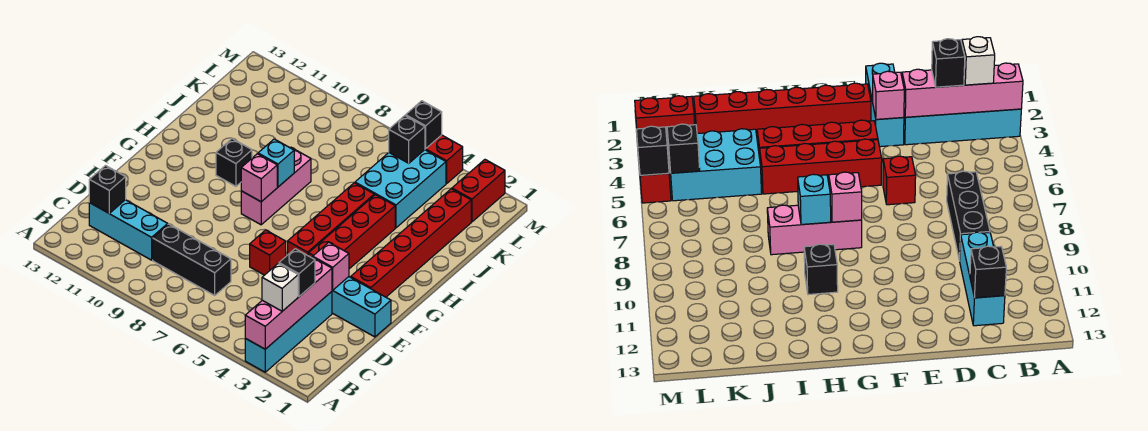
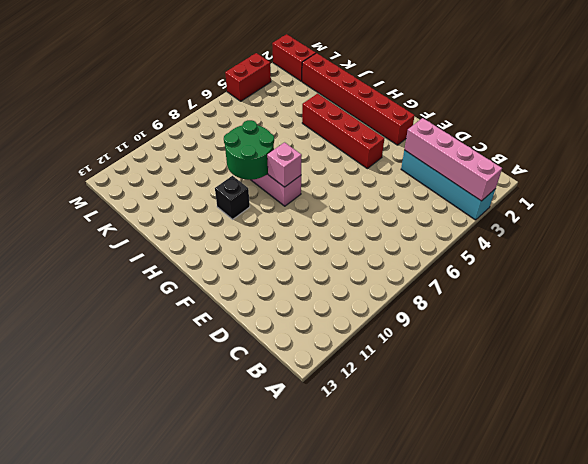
green 2x2 round brick [224,120,274,180] -> cyan 1x1 brick [258,139,294,187]
none -> black 1x3 brick [153,224,231,295]
none -> cyan 1x3 brick [89,200,168,260]
none -> cyan 1x3 brick [332,277,391,337]

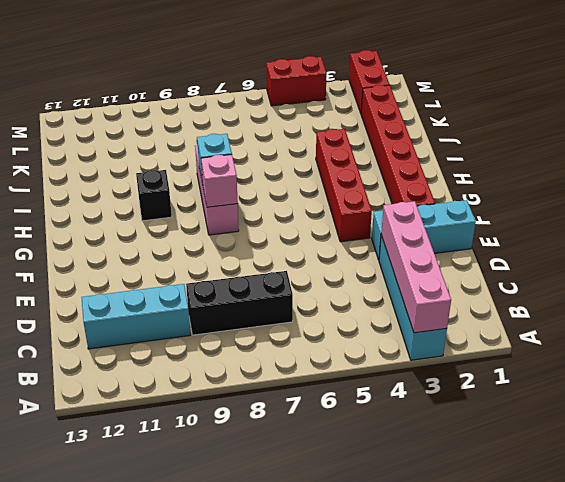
none -> red 1x1 brick [250,230,286,275]
none -> red 1x4 brick [288,183,374,256]
none -> cyan 2x3 brick [355,150,446,228]

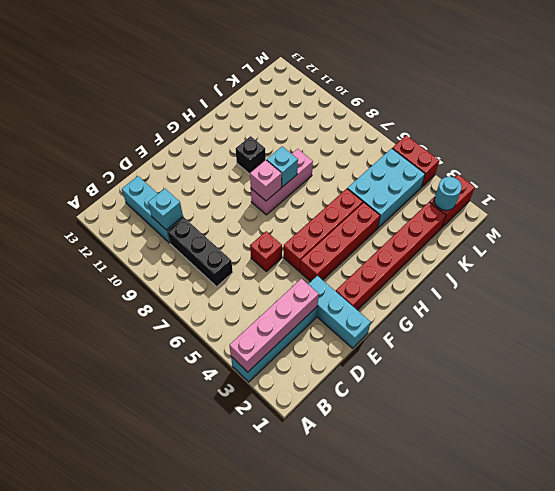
cyan 1x1 brick [148,189,183,230] -> none
cyan 1x1 round brick [434,177,462,210] -> none
none -> black 1x1 brick [89,166,126,214]
none -> pink 1x1 brick [313,242,349,290]
none -> black 1x1 brick [389,116,425,163]

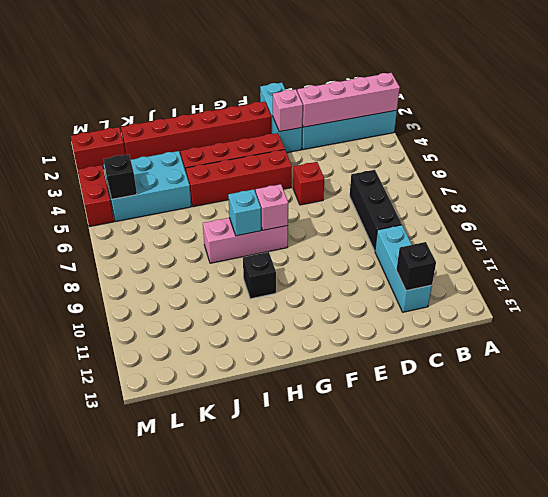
none -> black 1x1 brick [406,101,442,149]
none -> white 1x1 brick [262,263,298,311]
none -> black 1x1 brick [279,249,315,296]

